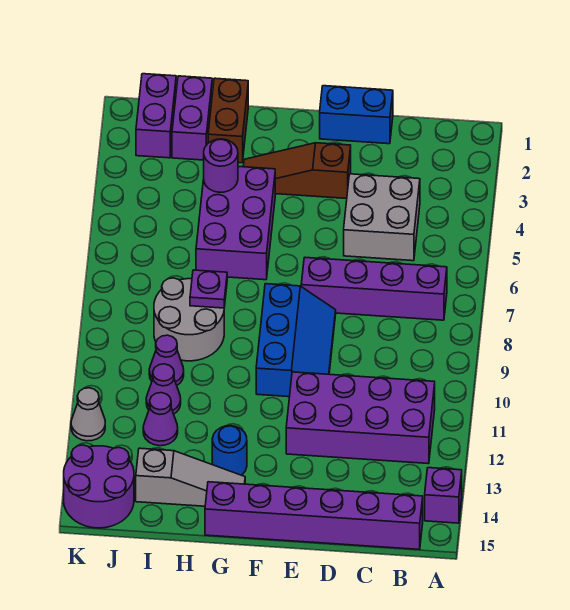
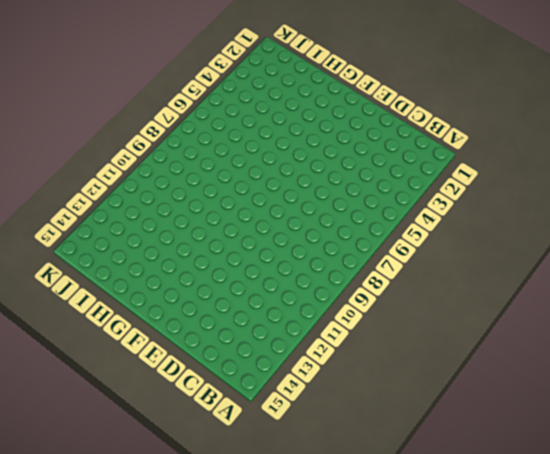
none -> purple 1x1 brick [425,468,462,523]
none -> purple 1x4 brick [301,258,447,320]
none -> purple 2x4 brick [286,372,435,464]

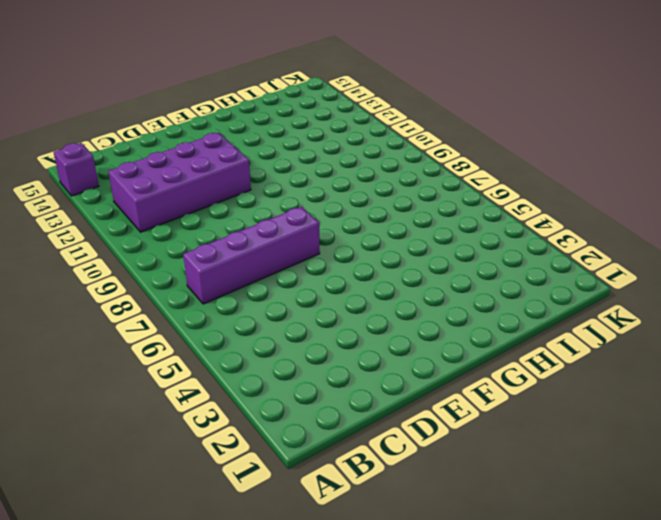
none -> purple 1x6 brick [205,482,423,549]
none -> grey 2x2 brick [344,174,420,261]
none -> blue 1x2 brick [320,86,393,144]

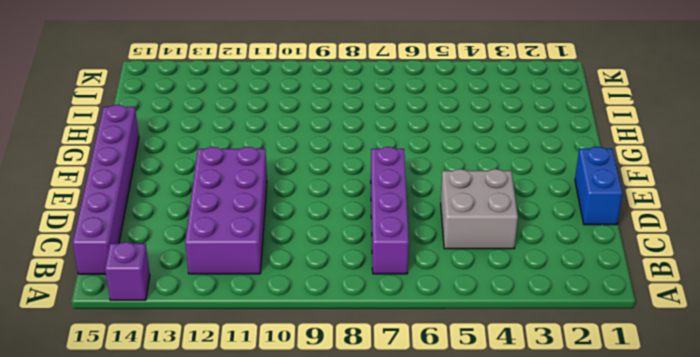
none -> brown 1x3 slope [243,143,351,199]
none -> blue 2x3 slope [256,284,336,397]
none -> purple 2x3 brick [196,167,275,280]

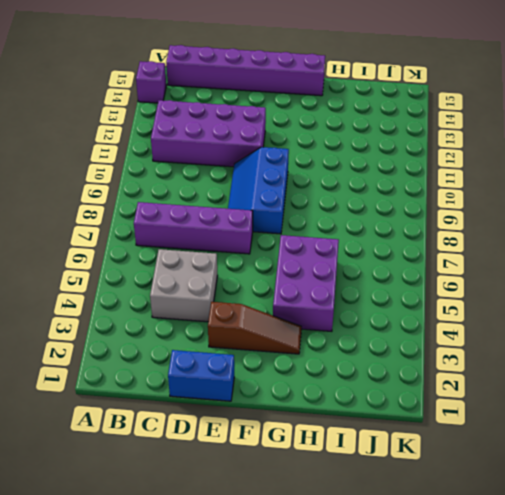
none -> blue 1x1 round brick [212,426,247,475]
none -> grey 1x3 slope [136,448,245,506]
none -> brown 1x2 brick [208,78,248,163]

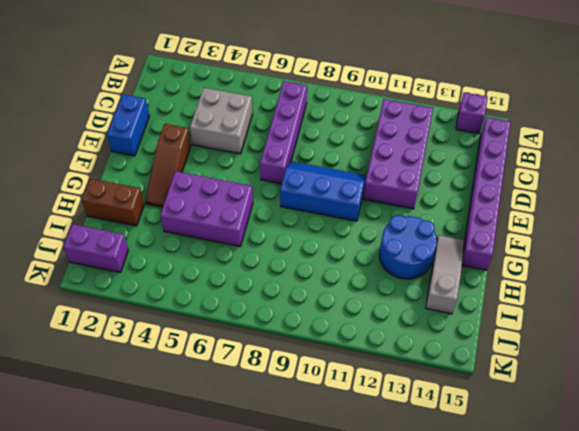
blue 2x2 round brick [380,215,437,279] -> blue 1x1 round brick [212,426,247,475]
none -> grey 2x2 round brick [154,278,224,361]
none -> purple 1x2 brick [172,76,212,160]
none -> purple 1x1 cone [149,335,184,385]

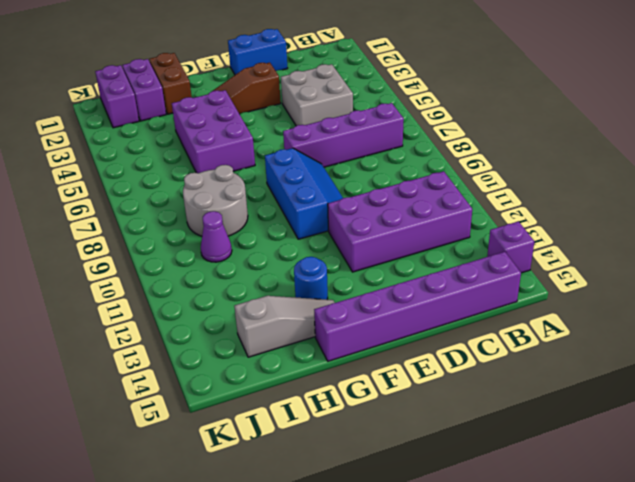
none -> purple 1x1 cone [146,364,181,414]
none -> purple 1x1 cone [143,393,178,446]
none -> purple 2x2 round brick [64,445,134,528]

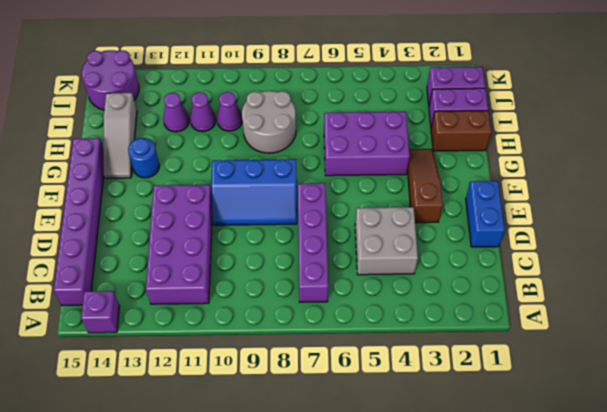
none -> grey 1x1 cone [71,388,105,441]
none -> purple 1x1 round brick [204,139,238,192]
none -> purple 1x1 plate [190,270,227,308]

